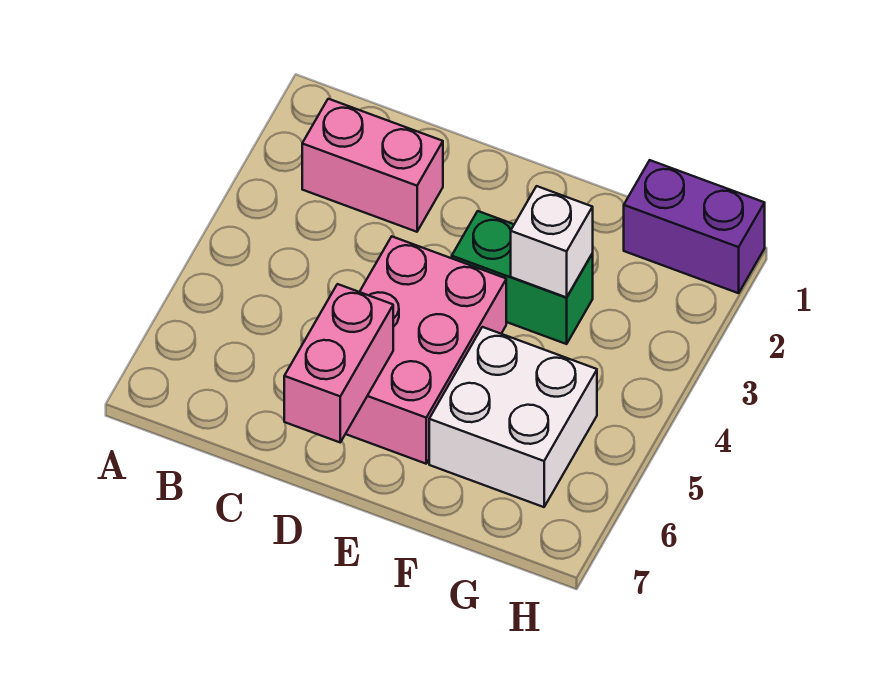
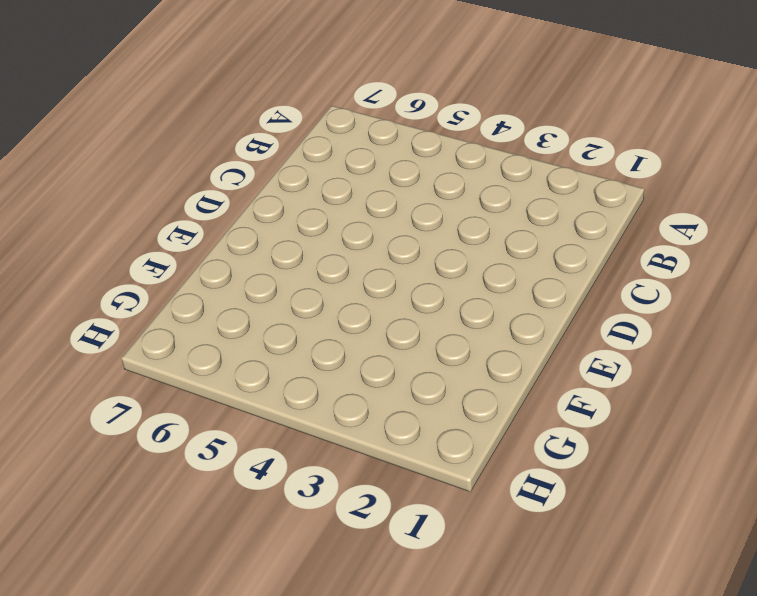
none -> pink 1x2 brick [302,99,443,232]
none -> pink 2x3 brick [346,237,506,464]

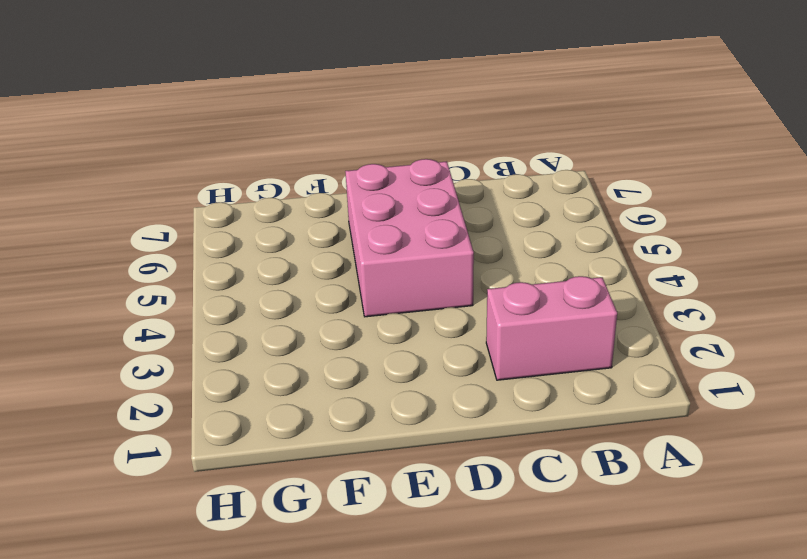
none -> green 1x2 brick [452,211,593,344]
none -> white 2x2 brick [429,327,597,507]

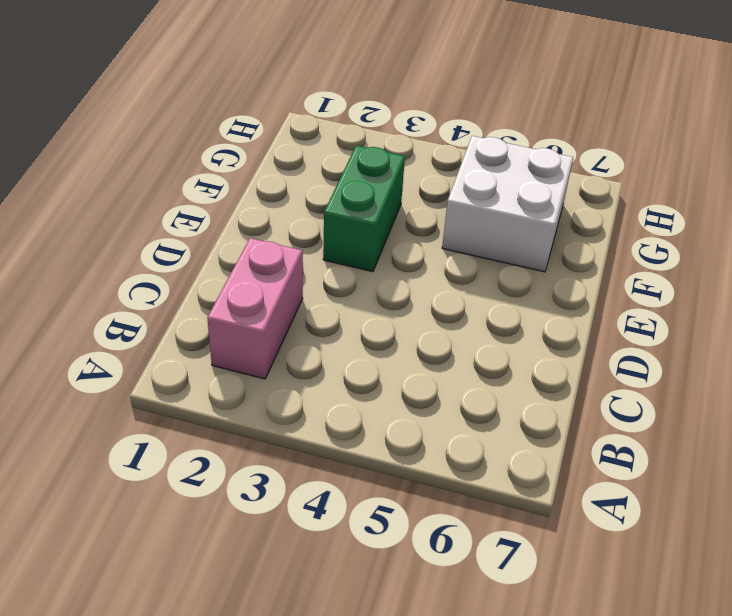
none -> pink 2x3 brick [346,237,506,464]
none -> purple 1x2 brick [624,160,765,293]

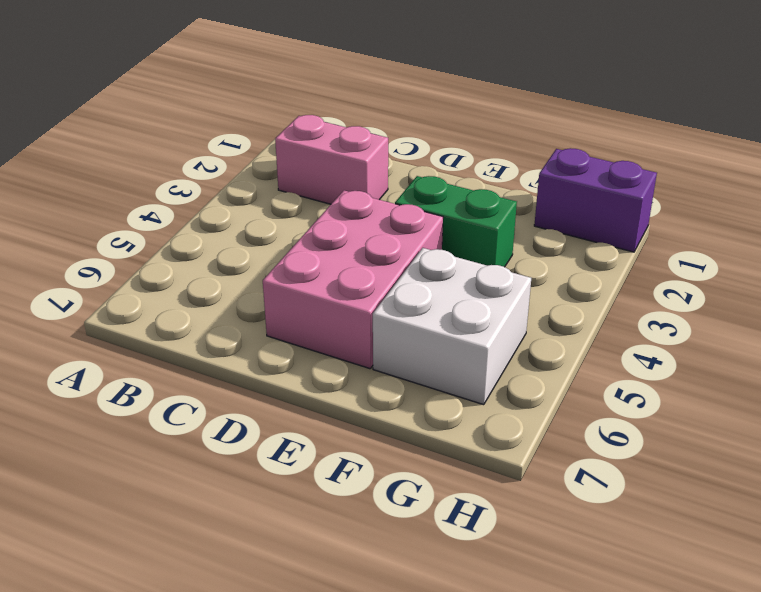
none -> pink 1x2 brick [284,284,393,442]
none -> white 1x1 brick [511,186,593,297]

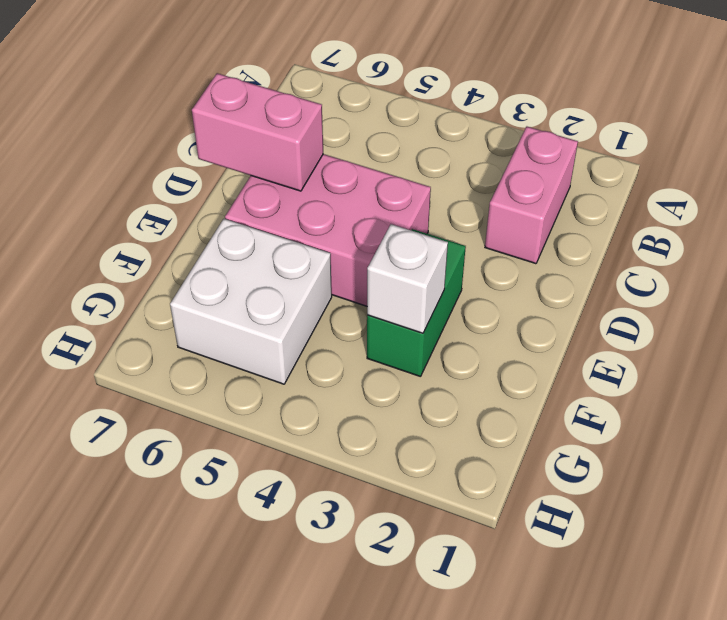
none -> purple 1x2 brick [624,160,765,293]

